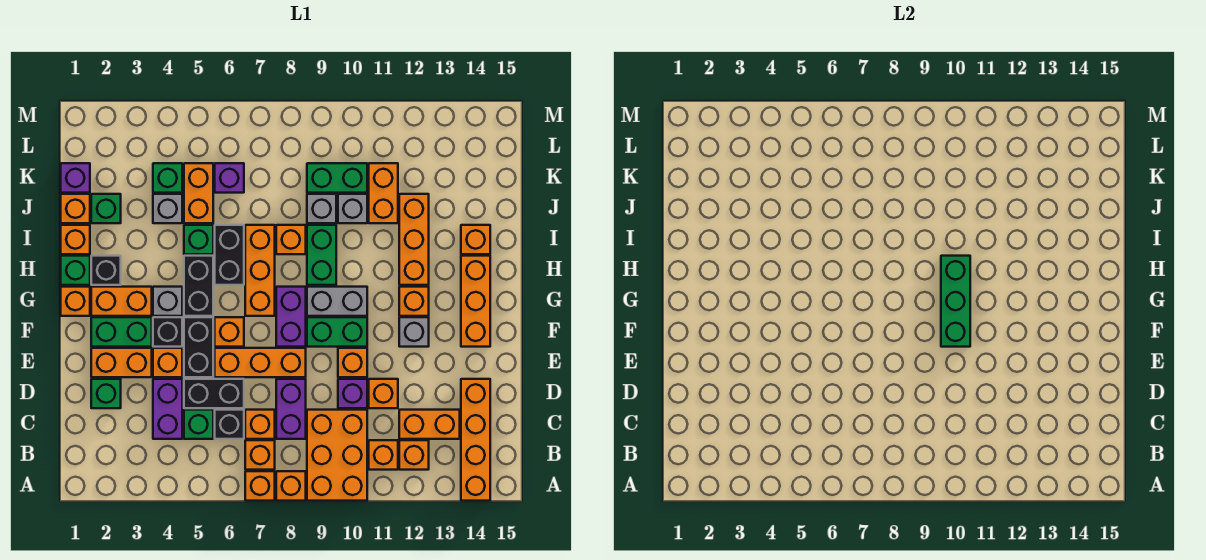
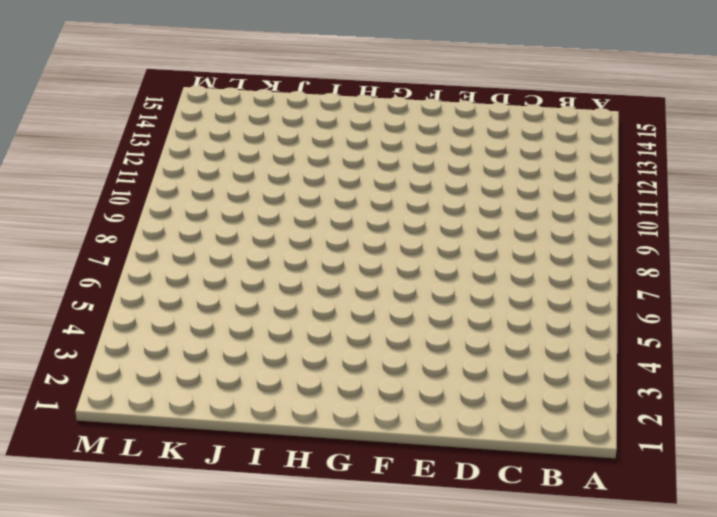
none -> orange 1x1 brick [245,471,275,501]
none -> orange 1x1 brick [276,471,306,501]
none -> orange 2x3 brick [307,410,367,501]
none -> orange 1x4 brick [461,379,490,501]

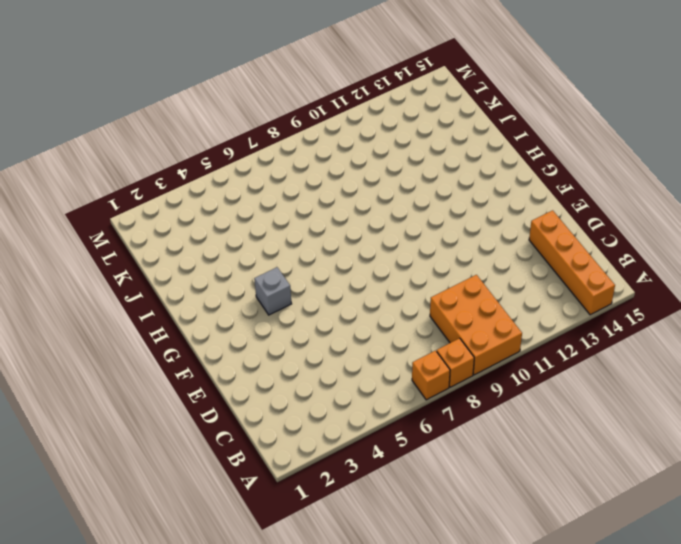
none -> orange 1x1 brick [245,440,275,470]
none -> orange 1x1 brick [369,440,398,470]
none -> orange 1x1 brick [399,440,429,470]
none -> purple 1x2 brick [153,379,182,439]

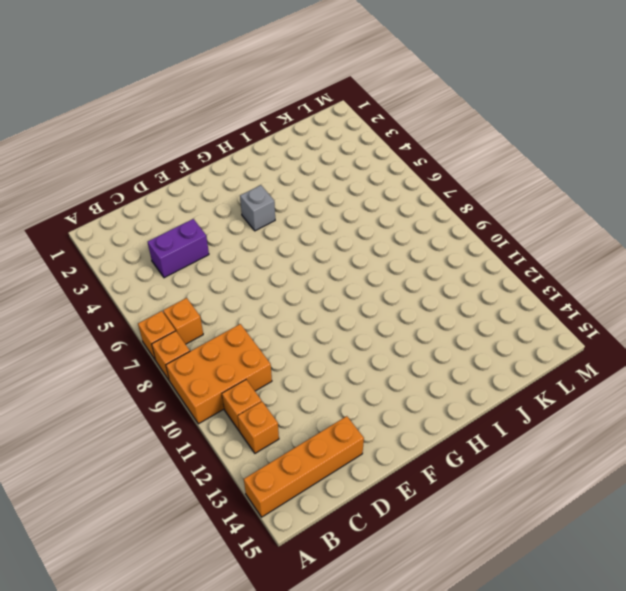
none -> green 1x1 brick [184,410,213,439]
none -> black 1x1 brick [215,410,244,439]
none -> orange 1x1 brick [245,410,275,439]
none -> purple 1x2 brick [276,379,306,439]

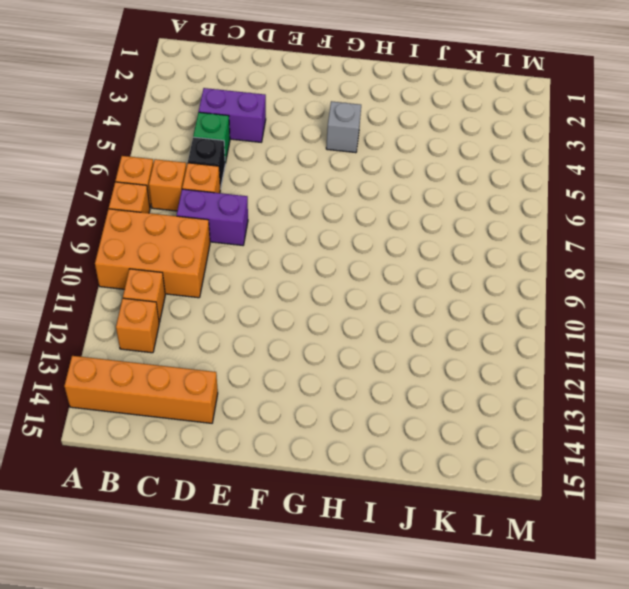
none -> orange 1x2 brick [399,410,460,439]
none -> green 1x1 brick [91,379,121,408]
none -> black 1x2 brick [184,379,244,408]
none -> purple 1x1 brick [338,379,367,408]

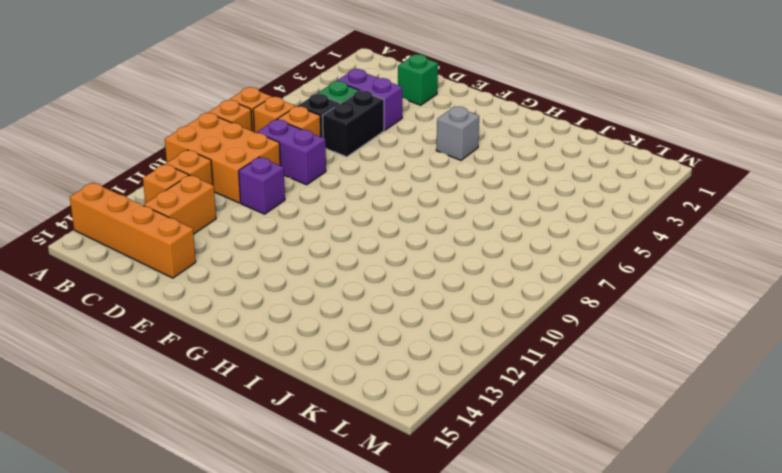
none -> orange 1x1 brick [369,379,398,408]
none -> orange 1x2 brick [91,348,152,377]
none -> orange 1x1 brick [153,348,182,377]
none -> black 1x2 brick [184,317,213,377]

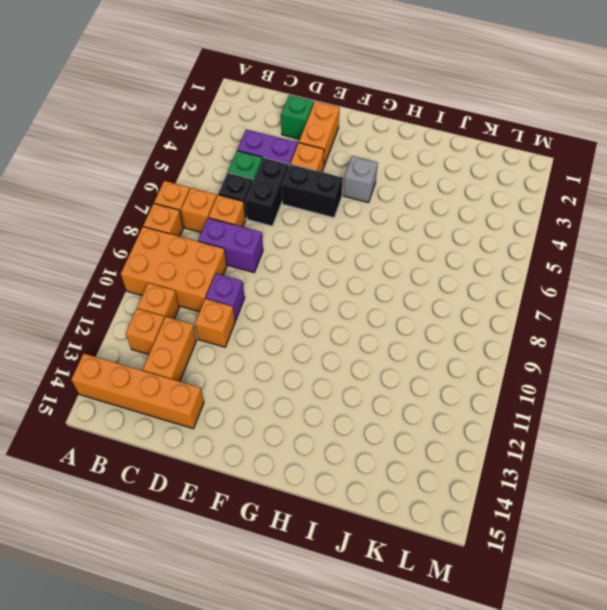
none -> orange 1x3 brick [215,348,306,377]
none -> orange 1x1 brick [338,348,367,377]
none -> green 1x2 brick [91,317,152,347]
none -> black 1x1 brick [153,317,182,347]

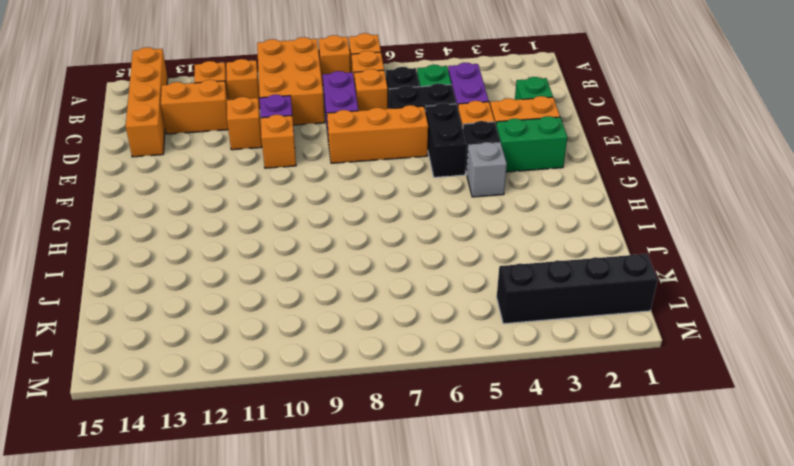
black 1x4 brick [497,254,657,324] -> none
none -> orange 1x1 brick [215,317,244,347]
none -> purple 1x2 brick [276,287,306,347]
none -> green 1x2 brick [307,317,367,347]
none -> grey 1x1 brick [399,317,429,347]

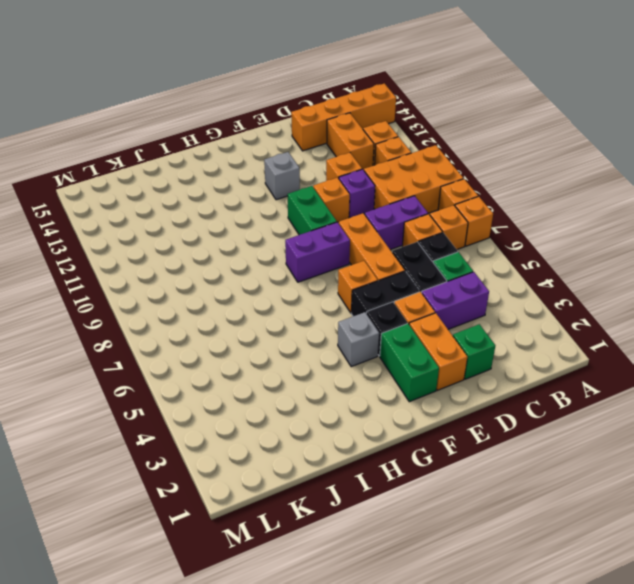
none -> orange 1x3 brick [461,256,490,347]
none -> orange 1x1 brick [61,287,90,316]
none -> orange 1x2 brick [91,287,152,316]
none -> black 1x2 brick [184,256,213,316]

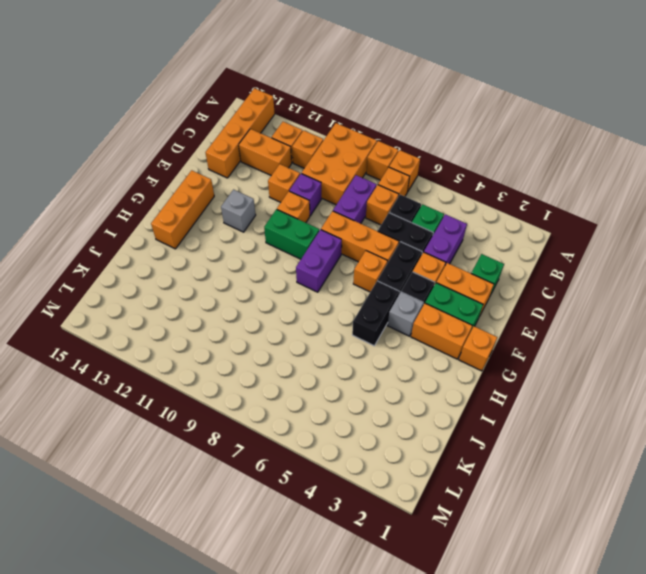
none -> orange 1x3 brick [245,225,275,316]
none -> grey 1x2 brick [307,287,367,316]
none -> orange 1x1 brick [399,287,429,316]
none -> green 1x1 brick [61,256,90,285]

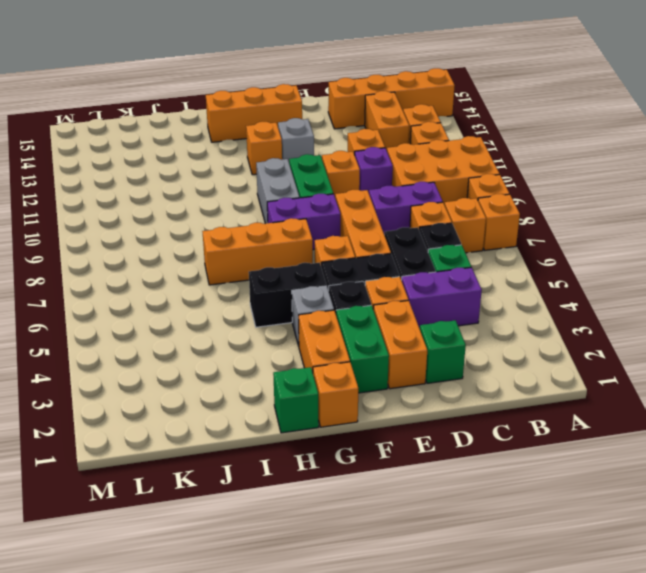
none -> black 1x1 brick [91,256,121,285]
none -> black 1x2 brick [215,225,244,285]
none -> green 1x2 brick [307,225,336,285]
none -> orange 1x3 brick [399,194,429,285]

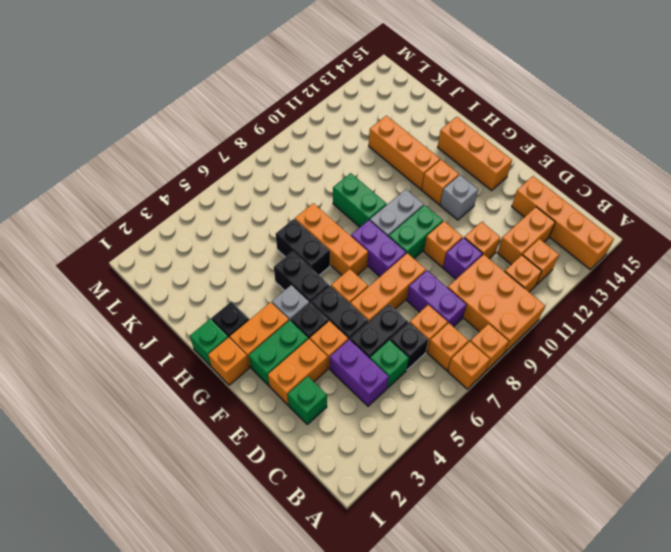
none -> orange 1x1 brick [61,225,90,254]
none -> green 1x1 brick [184,225,213,254]
none -> orange 1x1 brick [276,225,306,254]
none -> orange 1x1 brick [461,225,490,254]

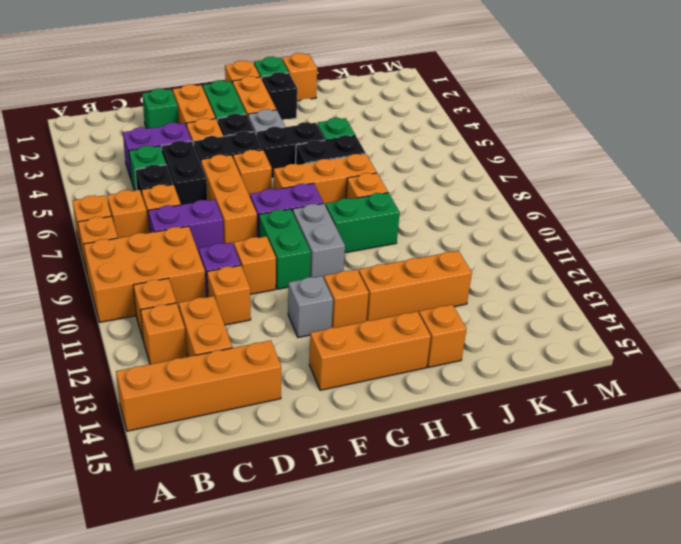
none -> orange 1x1 brick [61,194,90,223]
none -> green 1x1 brick [91,194,121,223]
none -> grey 1x1 brick [153,194,182,223]
none -> orange 1x2 brick [184,163,213,223]

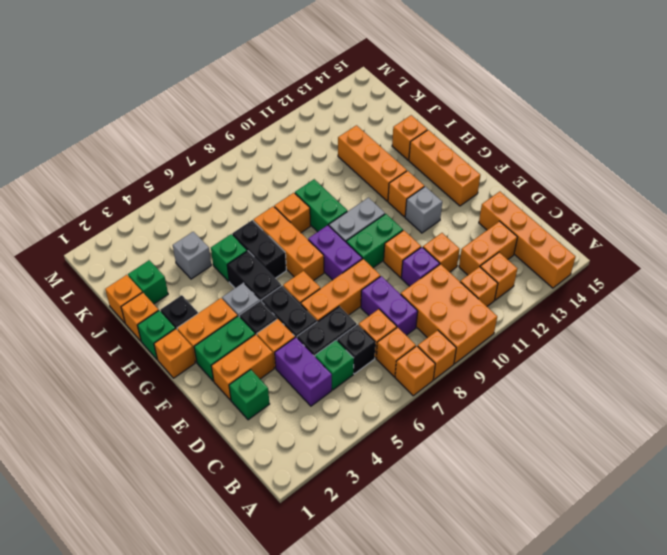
none -> orange 1x2 brick [184,163,213,223]
none -> grey 1x1 brick [307,194,336,223]
none -> grey 1x1 brick [338,194,367,223]
none -> orange 1x2 brick [369,163,398,223]

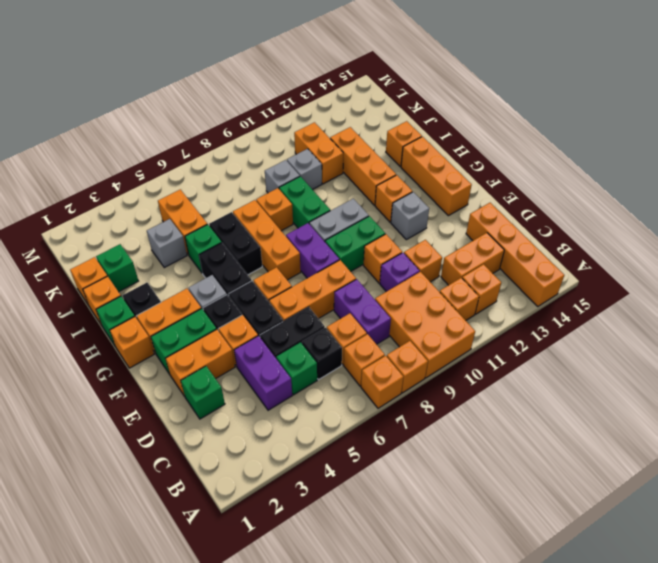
none -> purple 1x1 brick [61,163,90,193]
none -> green 1x1 brick [153,163,182,193]
none -> purple 1x1 brick [215,163,244,193]
none -> green 1x2 brick [307,163,367,193]

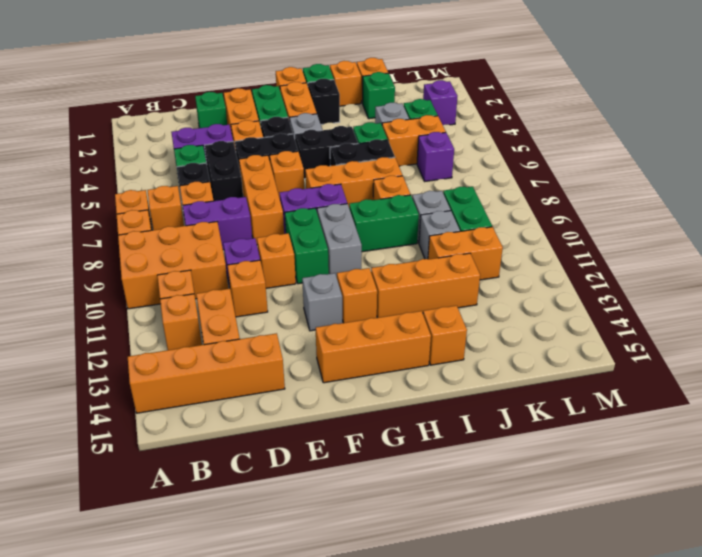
purple 1x1 brick [423,80,457,125] -> purple 1x1 brick moved to [61,163,90,193]
none -> green 1x3 brick [941,256,970,347]

